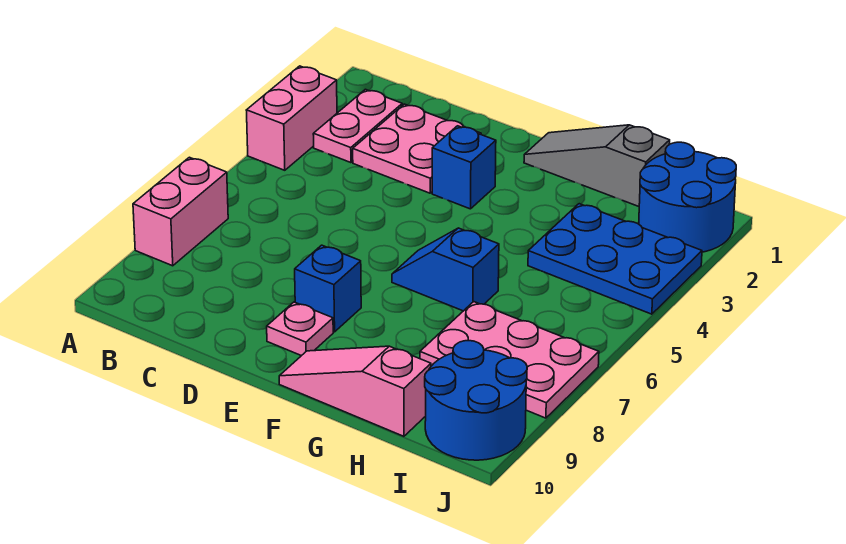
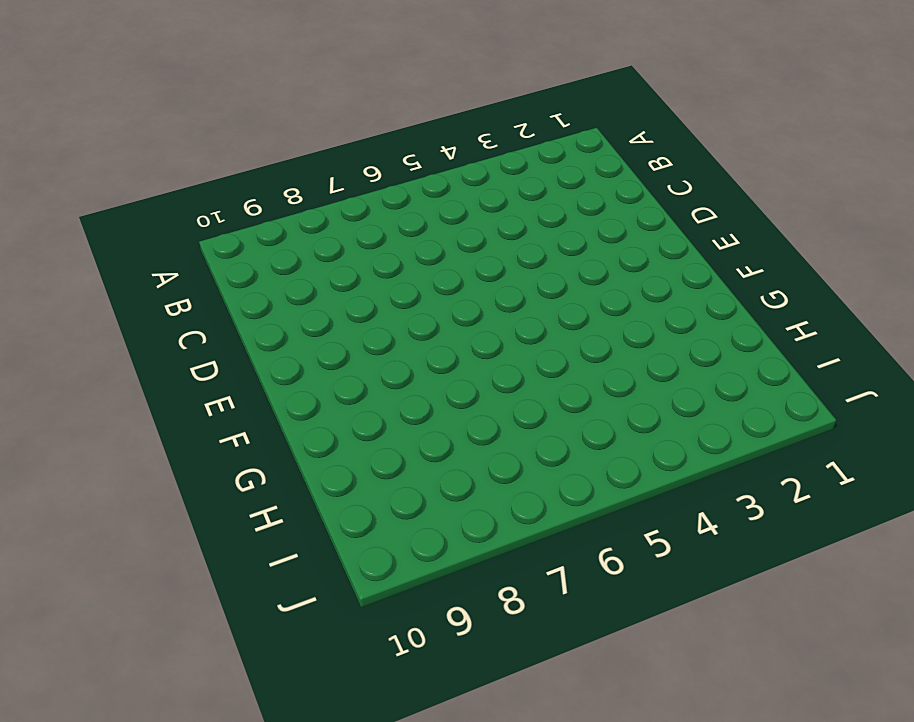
none -> pink 1x2 brick [246,66,337,170]
none -> pink 1x2 brick [133,157,228,266]
none -> pink 1x2 plate [313,89,402,163]

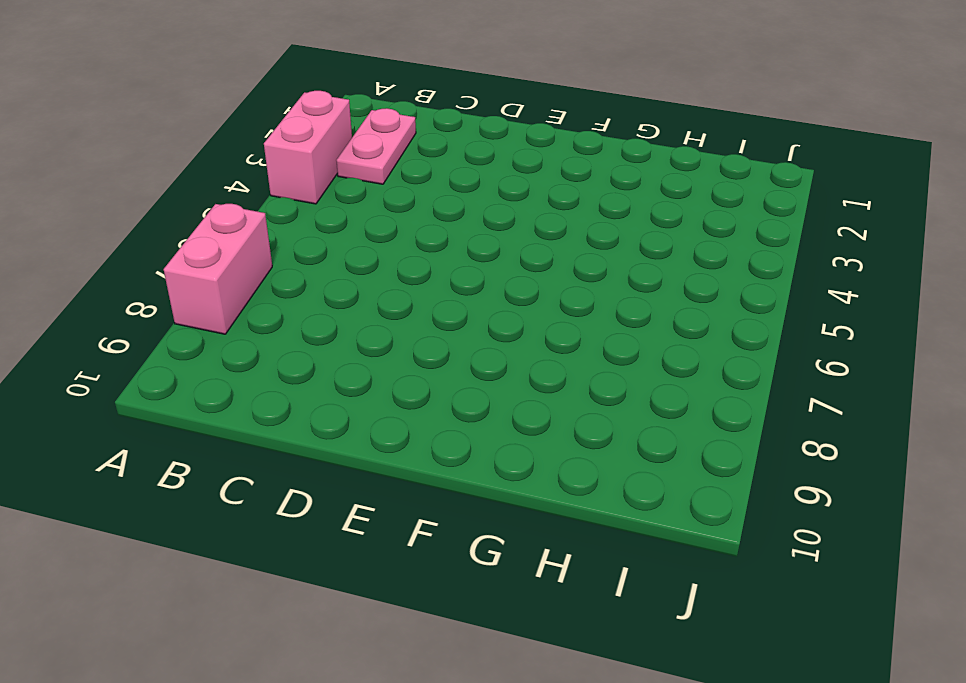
none -> pink 2x2 plate [353,104,481,193]
none -> blue 1x1 brick [432,126,496,209]
none -> blue 1x1 brick [295,245,361,332]

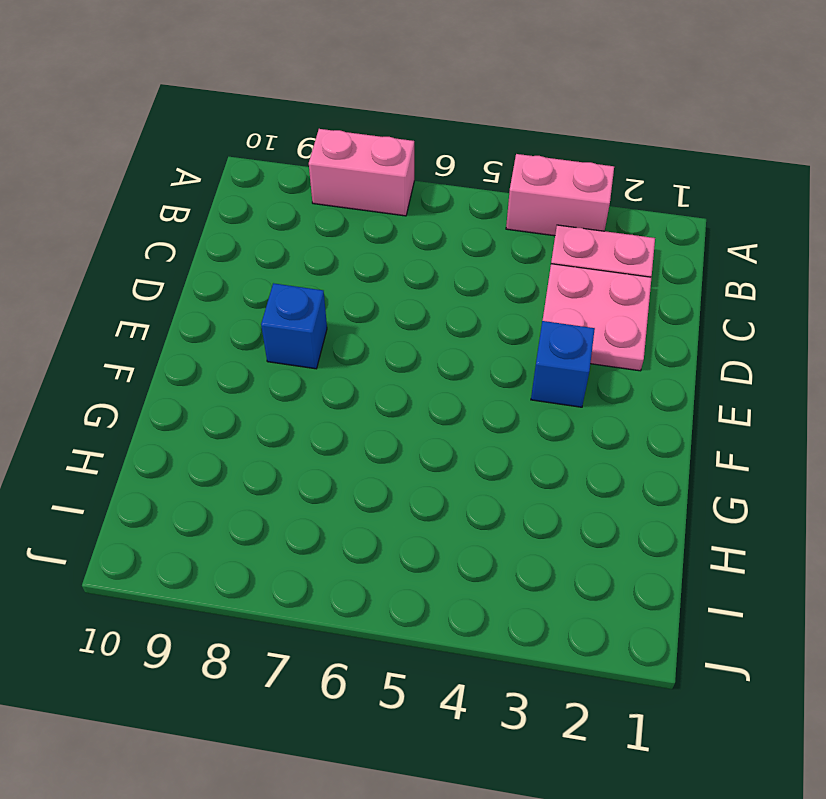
none -> pink 1x1 plate [267,302,333,356]
none -> grey 1x3 slope [524,125,670,206]
none -> blue 1x2 slope [392,228,499,311]

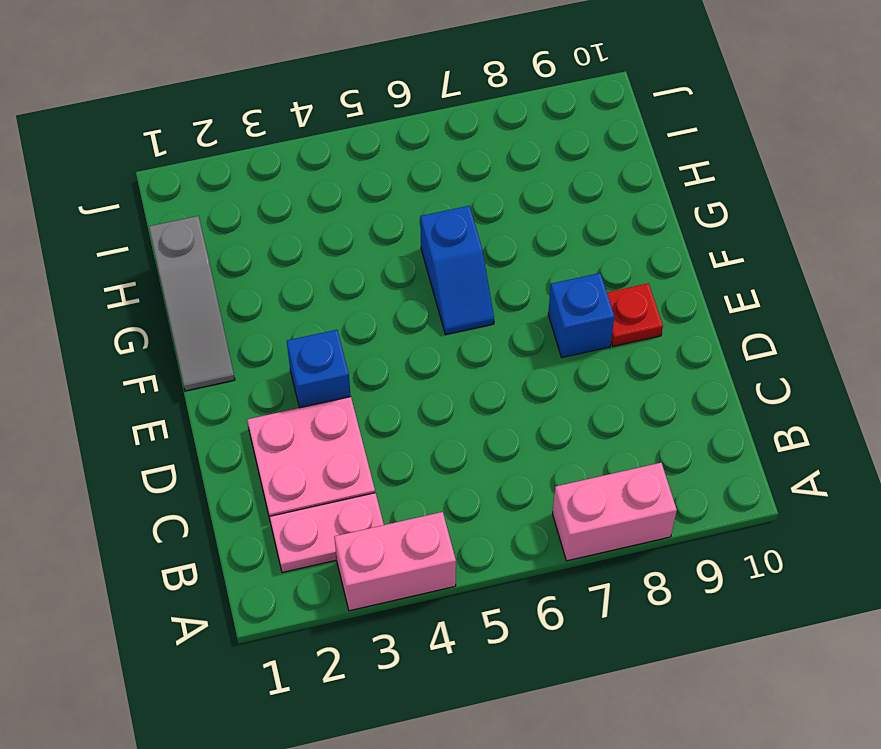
red 1x1 plate [607,283,663,346] -> pink 1x1 plate [267,302,333,356]
none -> pink 1x3 slope [279,346,431,436]
none -> blue 2x3 plate [528,204,702,314]
none -> pink 2x3 plate [420,302,599,418]

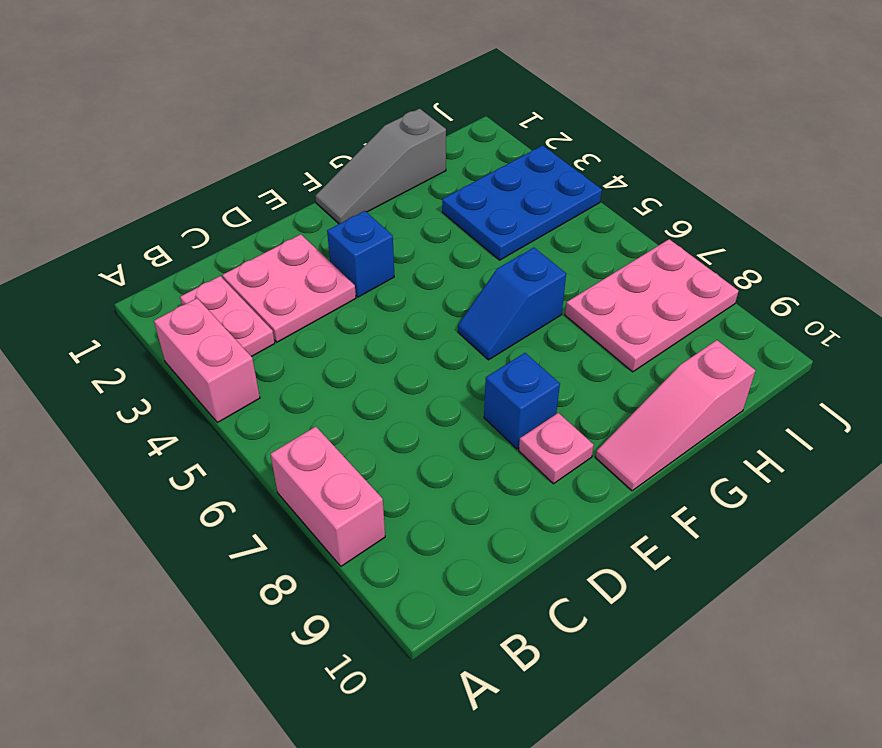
none -> blue 2x2 round brick [639,142,736,252]
none -> blue 2x2 round brick [425,341,527,460]

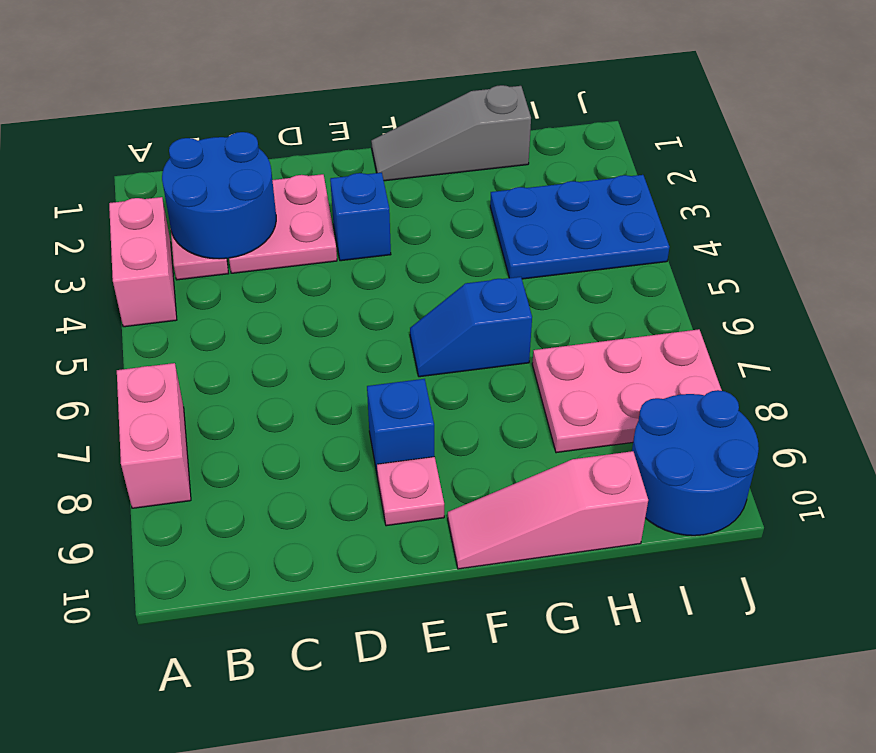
blue 2x2 round brick [162,132,276,259] -> blue 2x2 round brick moved to [639,142,736,252]

